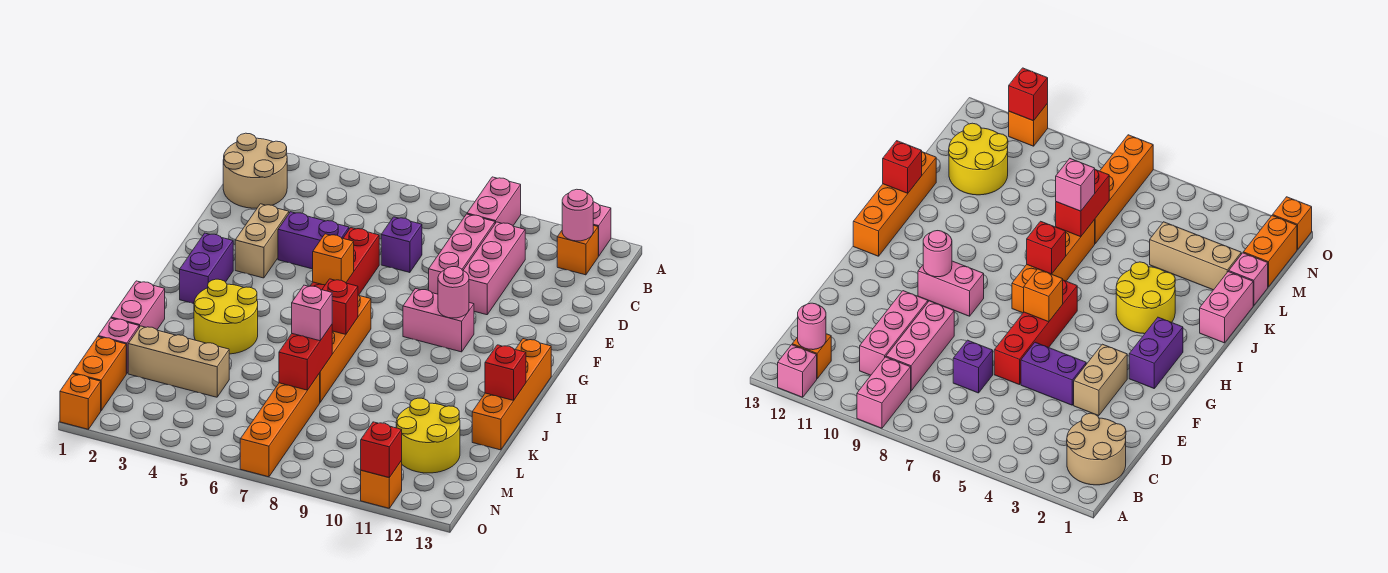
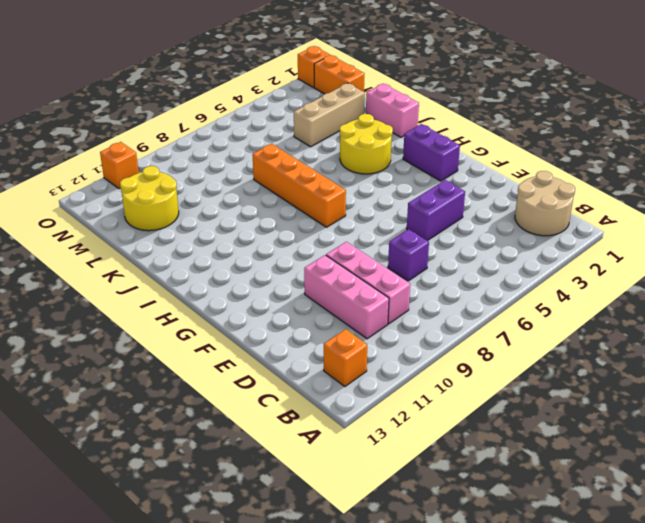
none -> pink 1x2 brick [467,177,521,225]
none -> pink 1x1 brick [593,202,611,256]
none -> tan 1x2 brick [235,204,289,278]
none -> red 1x4 brick [311,228,379,295]

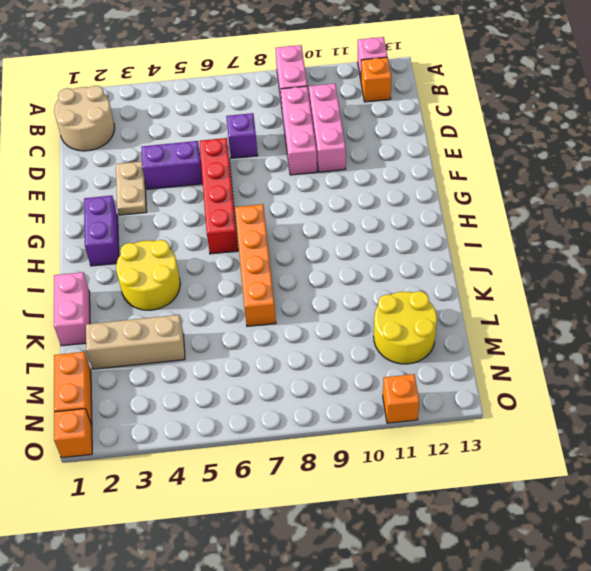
tan 1x2 plate [116,161,147,215] -> tan 1x2 brick [235,204,289,278]
none -> pink 1x2 brick [403,288,474,352]
none -> orange 1x4 brick [472,339,551,450]
none -> pink 1x1 brick [98,318,139,374]
none -> orange 1x4 brick [240,373,320,477]

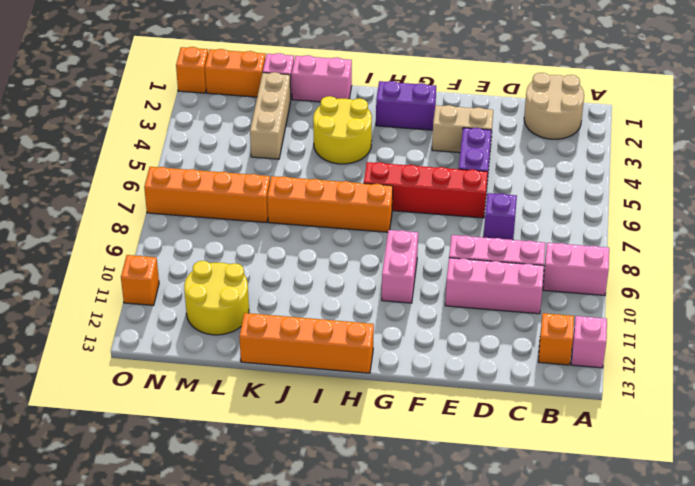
none -> pink 1x1 round brick [562,189,593,241]
none -> orange 1x1 brick [313,234,354,285]
none -> pink 1x1 round brick [438,267,469,318]
none -> red 1x1 brick [322,279,358,334]

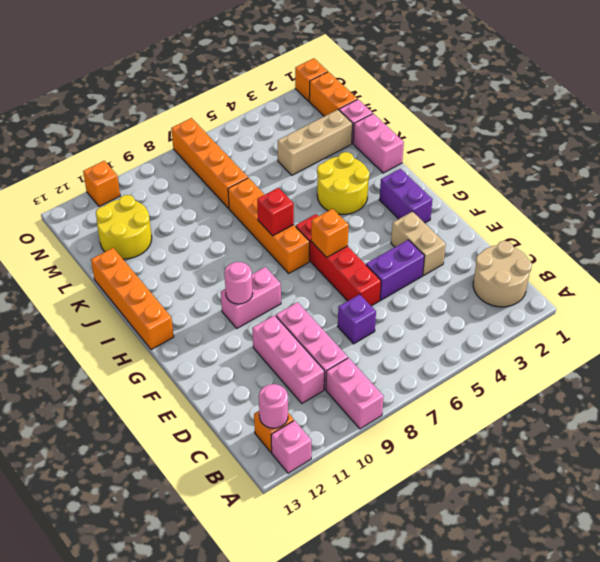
none -> red 1x1 brick [485,345,526,400]
none -> red 1x2 brick [279,325,332,390]
none -> red 1x1 brick [361,422,402,477]
none -> pink 1x1 brick [292,285,332,341]

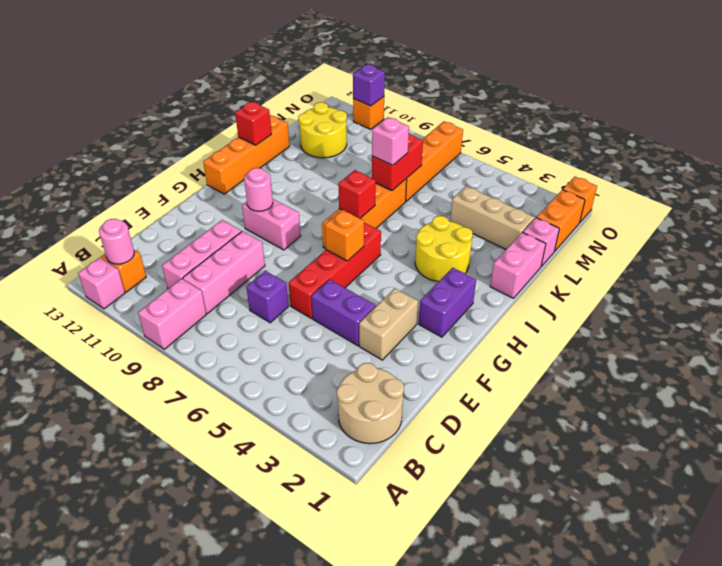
purple 1x1 brick [353,65,385,106] -> red 1x1 brick [361,422,402,477]

